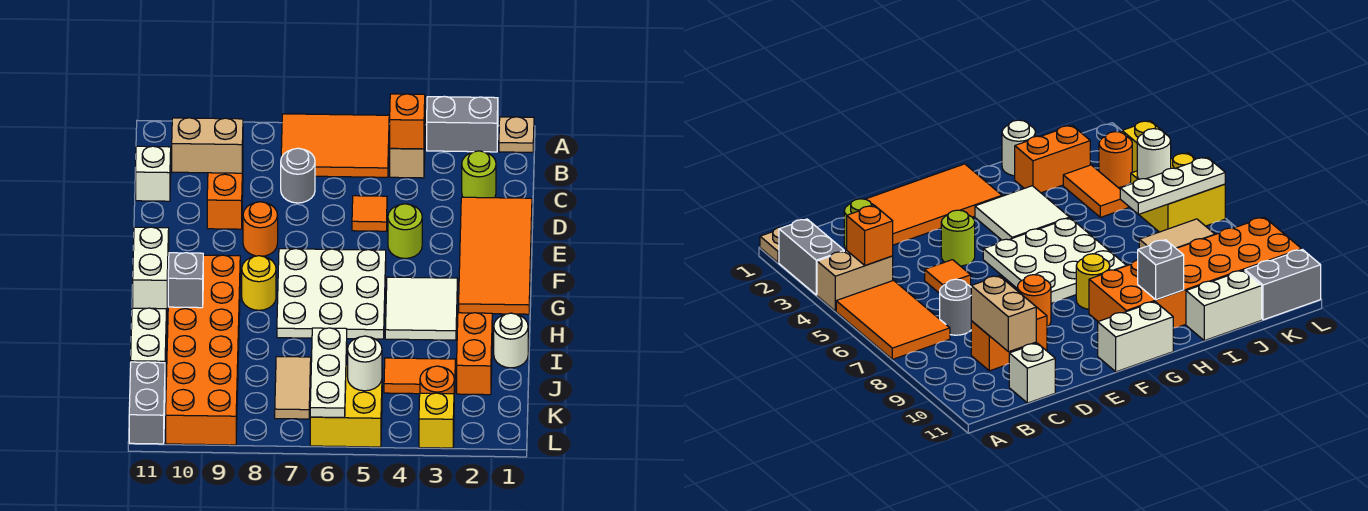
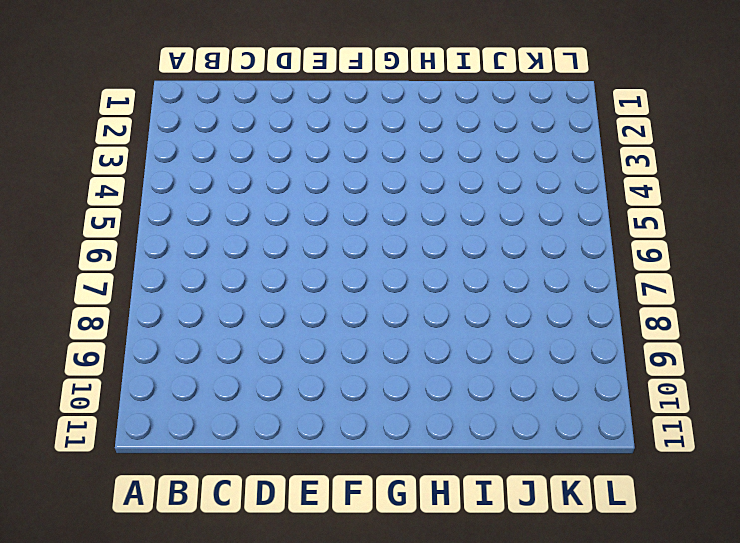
none -> tan 1x1 plate [499,117,534,152]
none -> grey 1x2 brick [427,96,498,152]
none -> tan 1x2 brick [390,133,425,178]
none -> orange 2x3 tile [281,114,389,177]

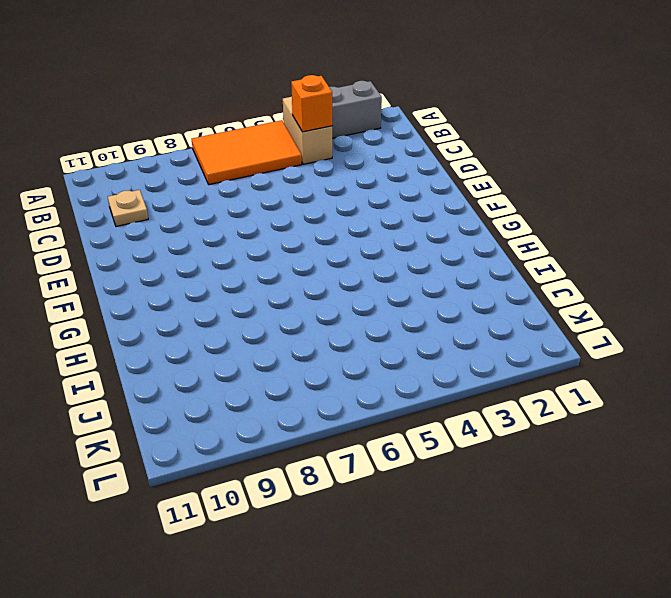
tan 1x1 plate [108,190,148,226] -> tan 1x1 plate moved to [499,117,534,152]
none -> lime 1x1 round brick [462,151,496,198]
none -> grey 1x1 round brick [281,148,315,203]
none -> orange 1x2 brick [207,168,243,229]
none -> white 1x1 brick [136,146,171,201]

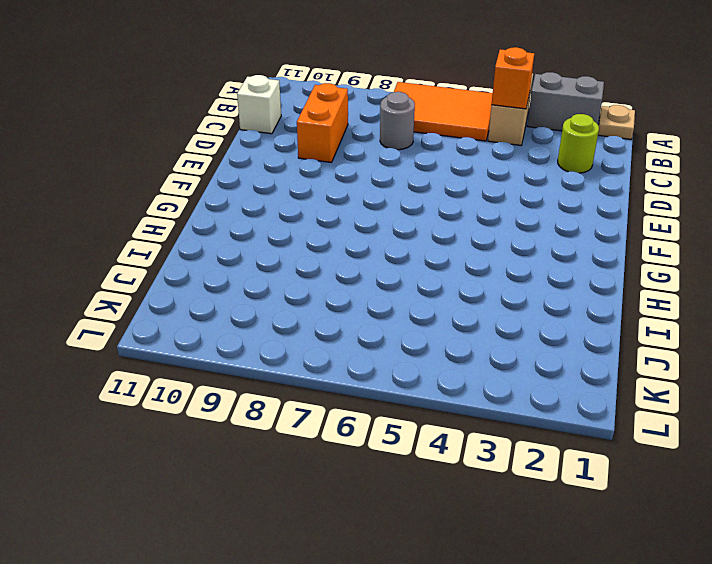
none -> orange 2x4 tile [459,197,532,314]
none -> orange 1x1 tile [352,196,387,231]
none -> lime 1x1 round brick [388,204,422,258]
none -> orange 1x1 round brick [243,202,278,256]

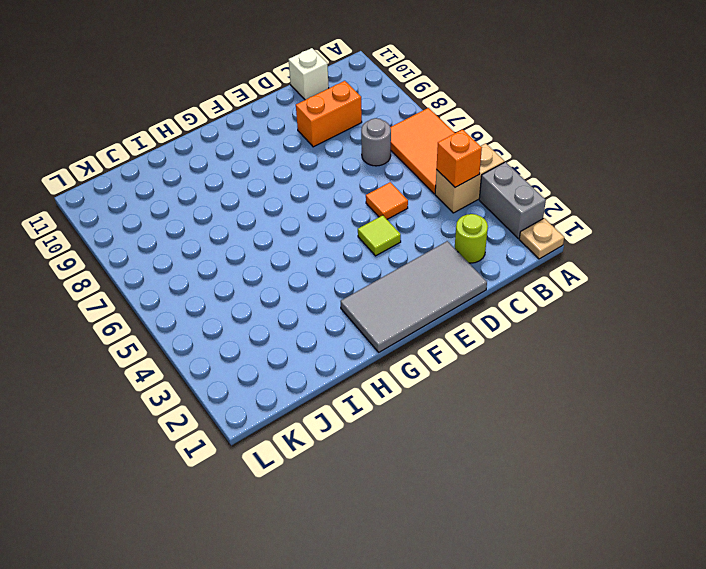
grey 2x4 tile [341,241,487,352] -> orange 2x4 tile [459,197,532,314]
lime 1x1 tile [358,215,401,256] -> lime 1x1 round brick [388,204,422,258]
none -> orange 1x1 round brick [243,202,278,256]
none -> white 3x3 plate [277,249,386,339]
none -> white 1x2 brick [133,227,169,309]
none -> white 2x2 tile [385,277,458,340]

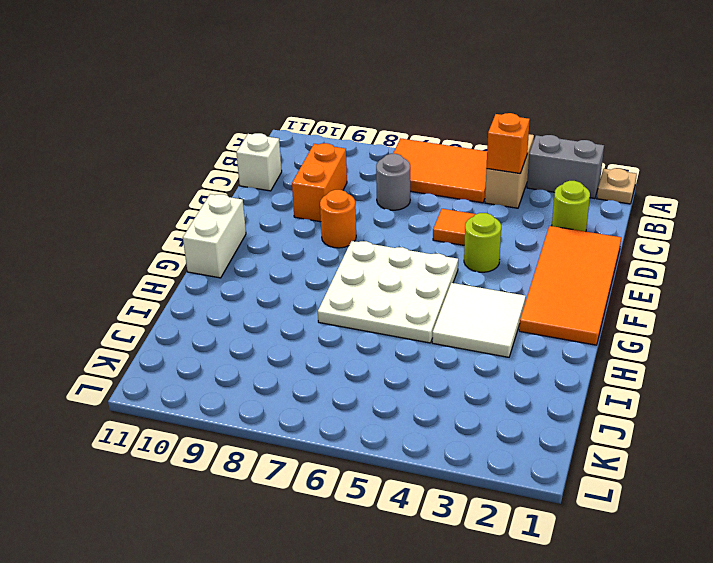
none -> yellow 1x1 round brick [242,256,276,310]
none -> orange 2x6 brick [166,255,240,445]
none -> white 1x1 round brick [494,313,528,368]
none -> orange 1x2 brick [457,313,492,395]

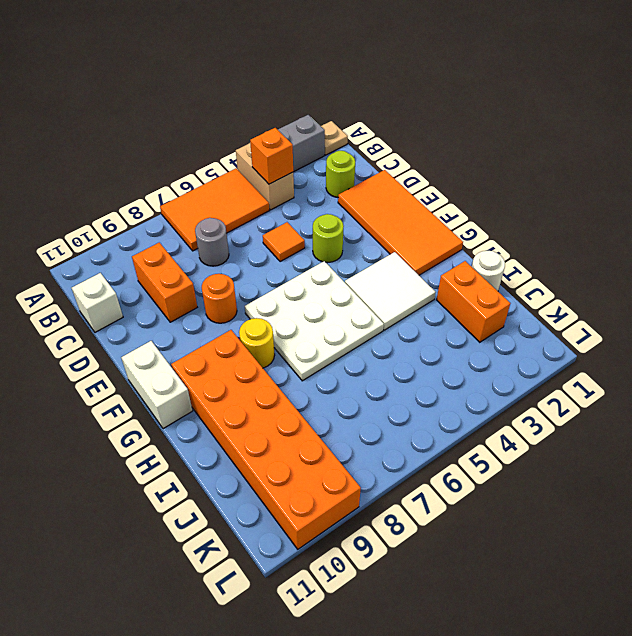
none -> white 1x2 brick [131,308,167,377]
none -> orange 1x2 tile [384,358,455,394]
none -> tan 1x2 tile [275,357,311,419]
none -> orange 1x1 round brick [420,366,454,394]

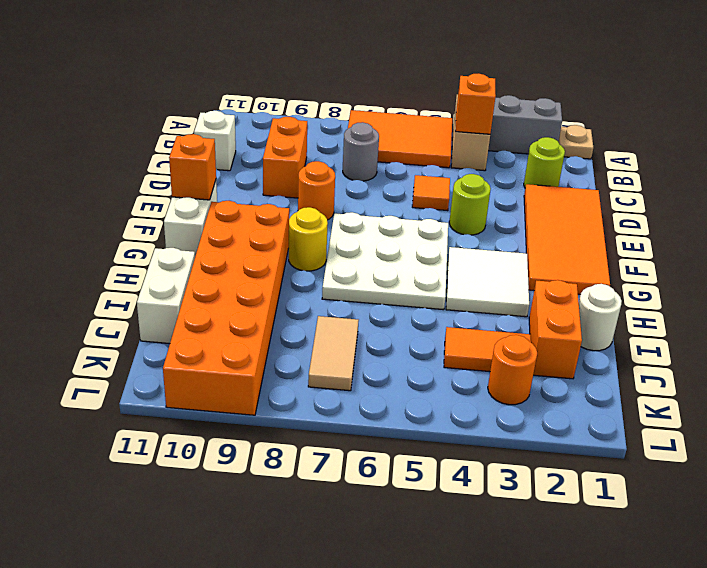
orange 1x1 brick [169,134,216,200] -> none
none -> yellow 2x2 brick [310,365,382,447]
none -> grey 1x2 brick [129,362,165,444]
none -> yellow 1x1 brick [419,393,454,448]
none -> tan 1x2 brick [172,118,243,173]

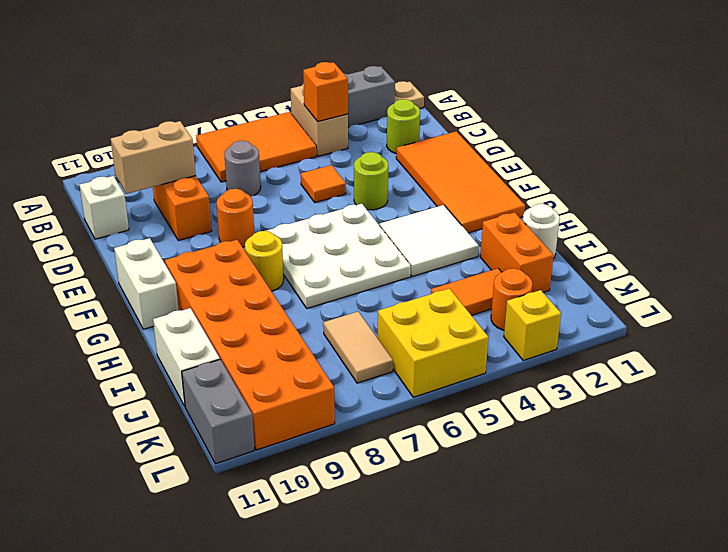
none -> grey 1x1 brick [168,253,203,308]
none -> white 1x3 plate [310,328,347,417]
none -> white 1x1 round brick [348,336,382,391]

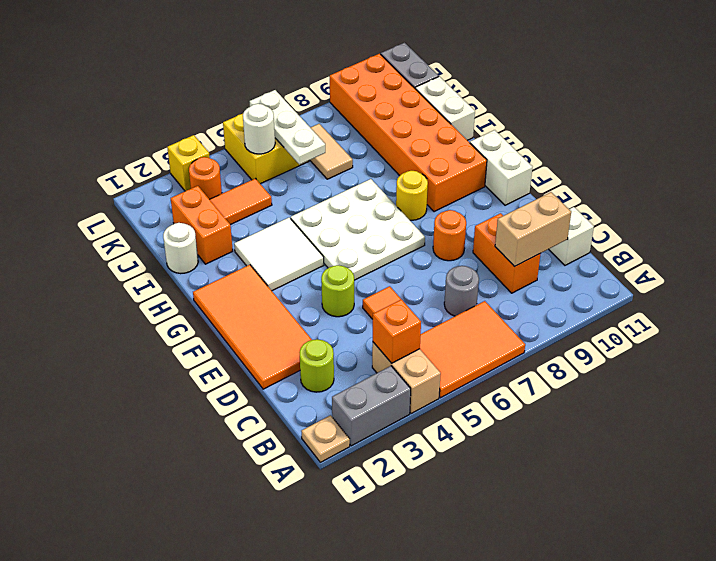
none -> grey 1x1 brick [168,253,203,308]

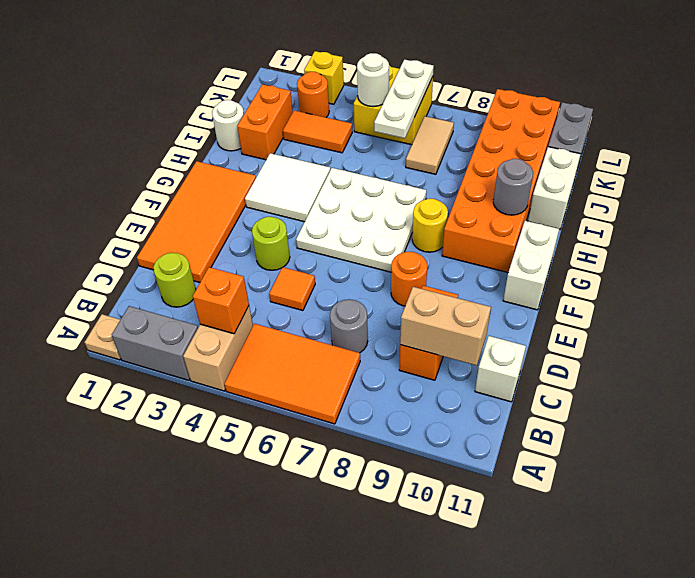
grey 1x1 round brick [493,159,533,215] -> grey 1x1 brick [168,253,203,308]

